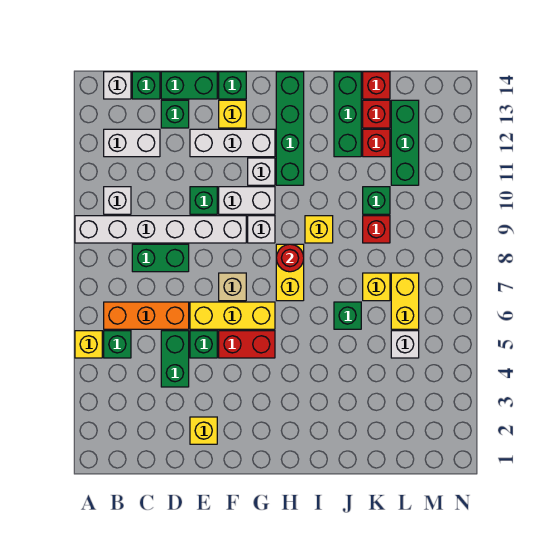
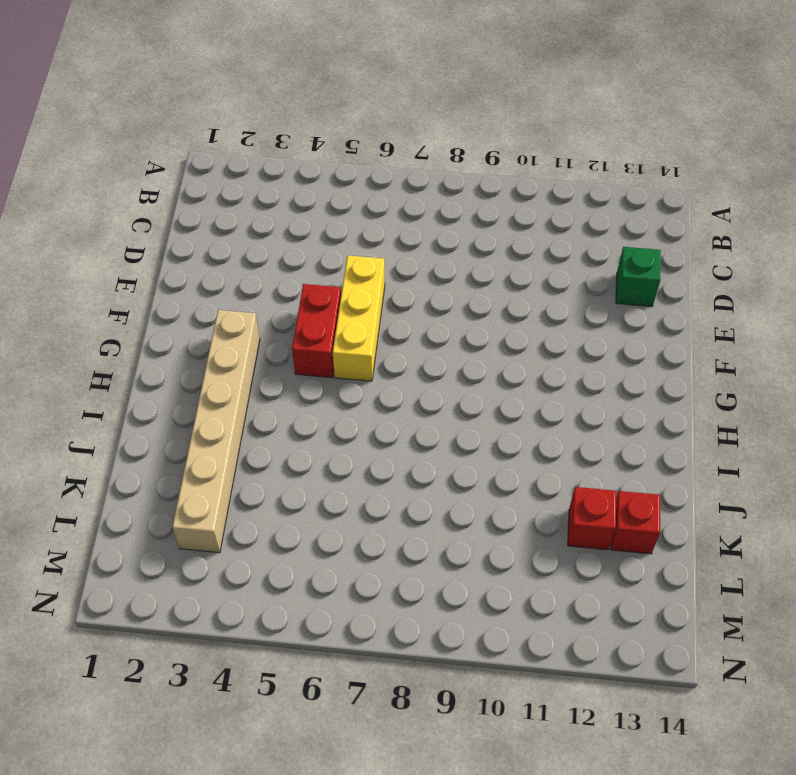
tan 1x6 brick [172,310,260,553] -> none
none -> yellow 1x1 brick [75,331,102,358]
none -> white 1x6 brick [75,216,246,243]
none -> green 1x1 brick [104,331,131,358]
none -> orange 1x3 brick [104,302,189,329]

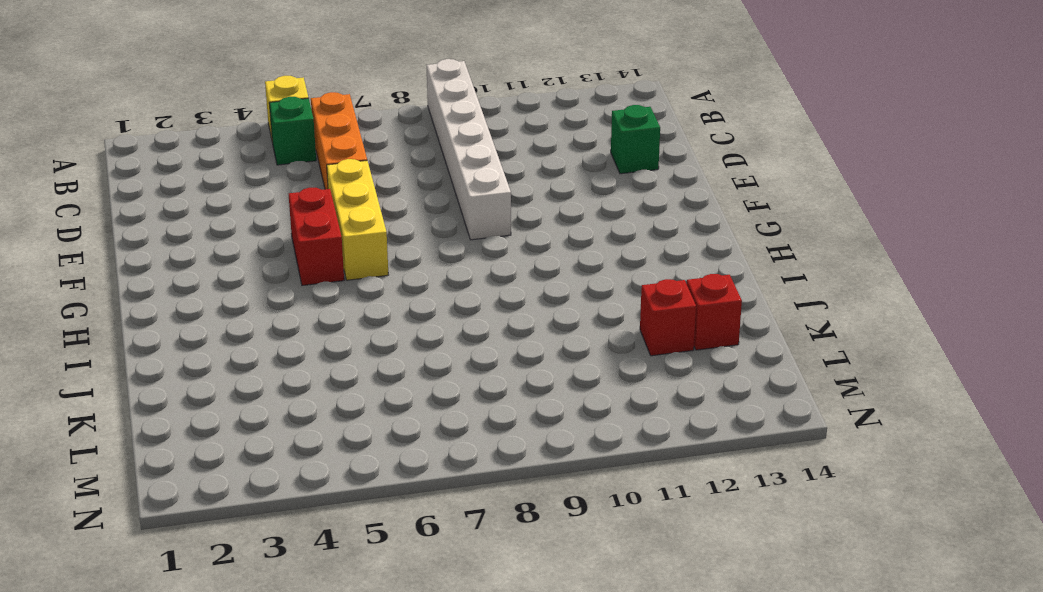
none -> white 1x1 brick [104,187,131,214]
none -> white 1x2 brick [104,129,160,157]
none -> white 1x1 brick [104,72,131,99]
none -> green 1x2 brick [132,244,189,272]

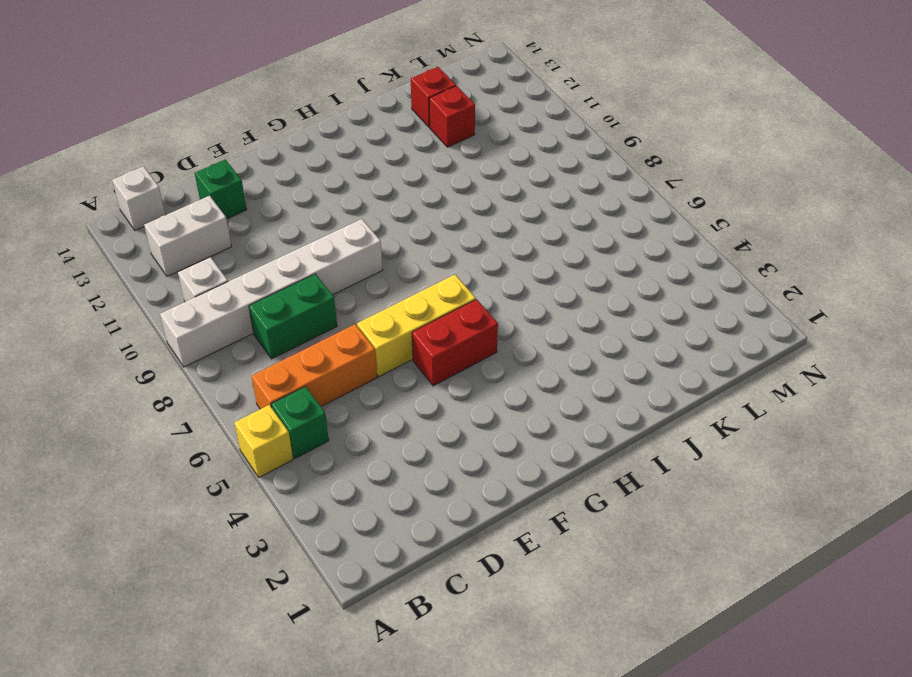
none -> green 1x1 brick [132,72,160,99]
none -> green 1x2 brick [161,331,189,387]
none -> green 1x2 brick [161,72,217,99]
none -> yellow 1x1 brick [190,417,217,444]

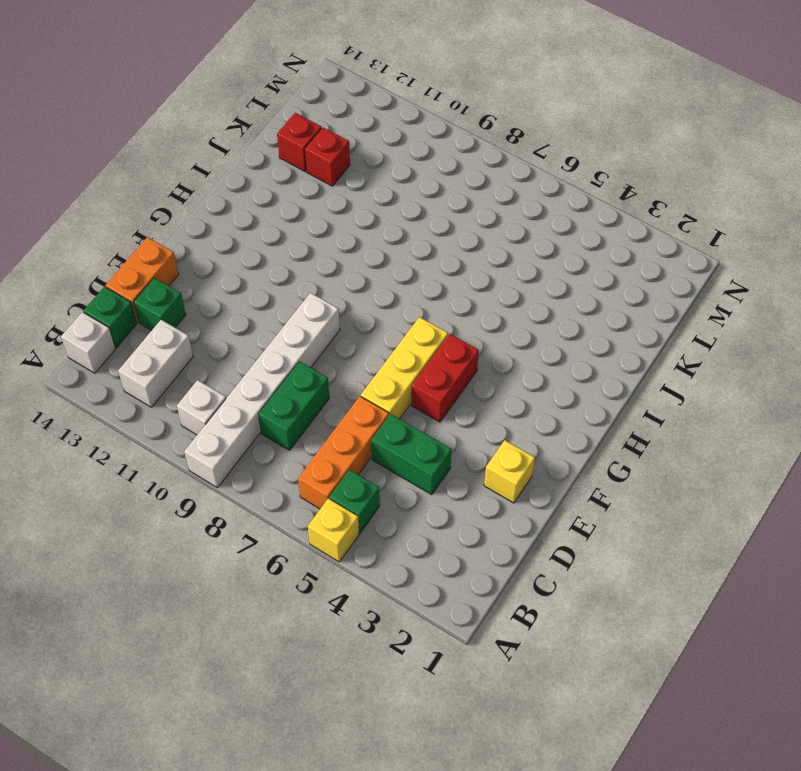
orange 1x2 brick [106,237,179,322] -> green 1x2 brick [161,72,217,99]
none -> green 1x1 brick [190,331,217,358]
none -> green 1x1 brick [190,187,217,214]
none -> white 1x3 brick [190,129,275,157]
none -> tan 1x1 brick [219,273,246,301]

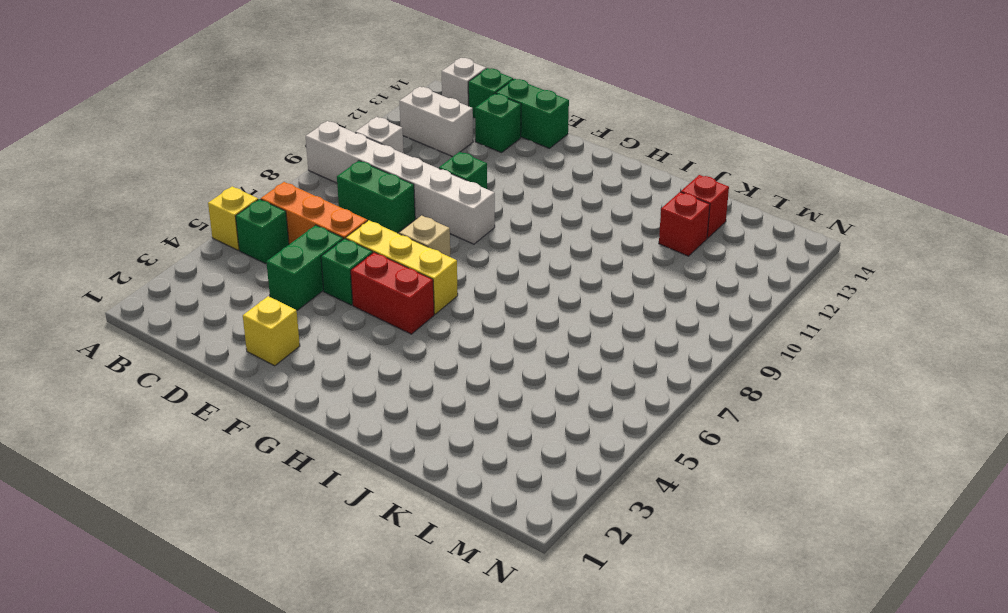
none -> white 1x3 brick [190,129,275,157]
none -> white 1x2 brick [219,187,275,214]
none -> yellow 1x1 brick [219,100,246,128]
none -> green 1x1 brick [219,72,246,99]

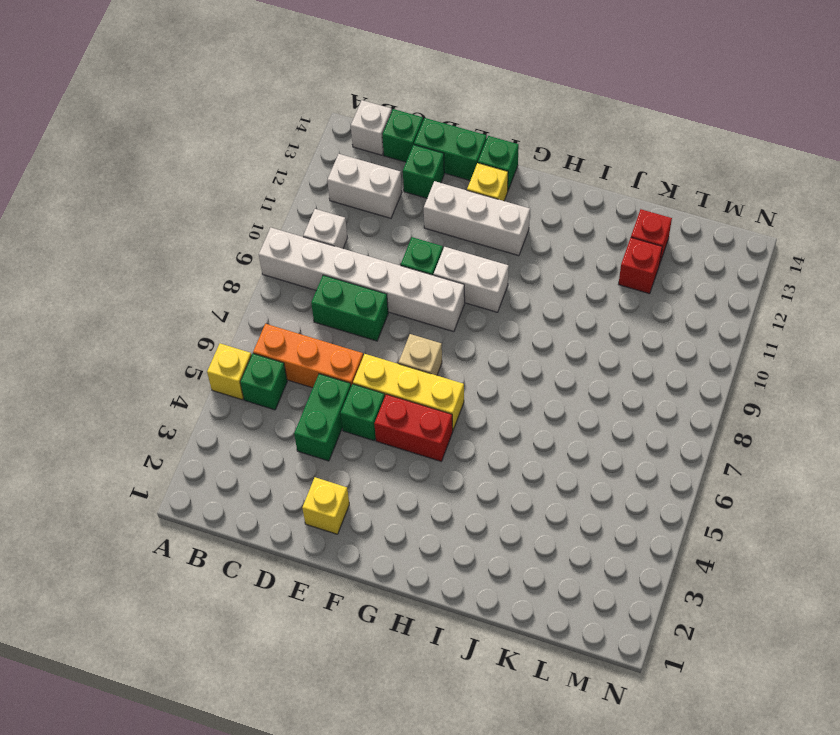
none -> white 1x1 brick [248,216,275,243]
none -> white 1x1 brick [248,158,275,185]
none -> yellow 1x2 brick [276,244,304,301]
none -> green 1x4 brick [276,72,304,185]

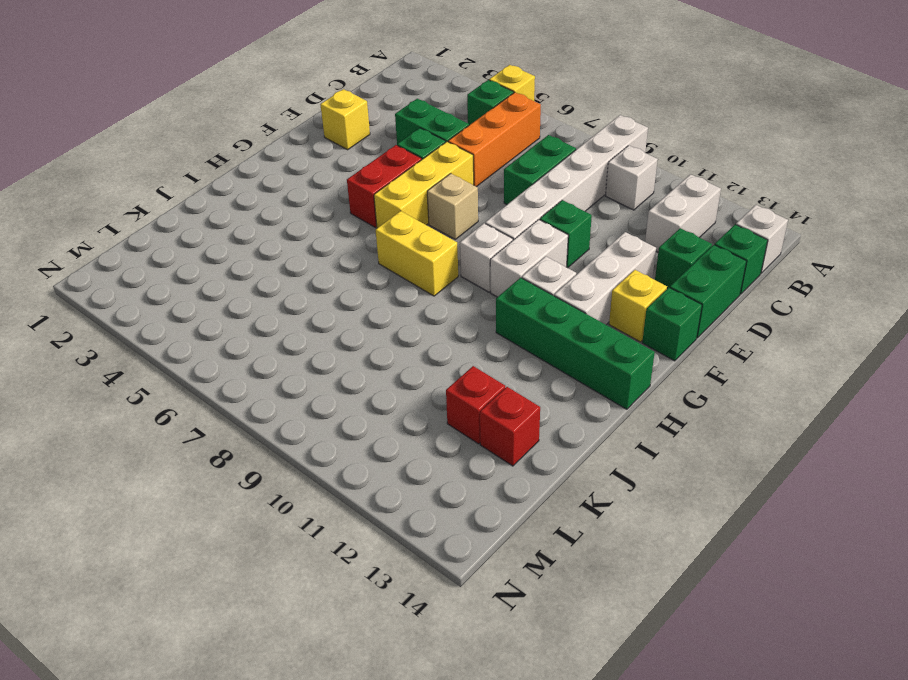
none -> yellow 1x1 brick [305,216,333,243]
none -> green 1x1 brick [334,302,361,329]
none -> green 1x3 brick [334,72,361,157]
none -> yellow 1x1 brick [363,273,390,301]

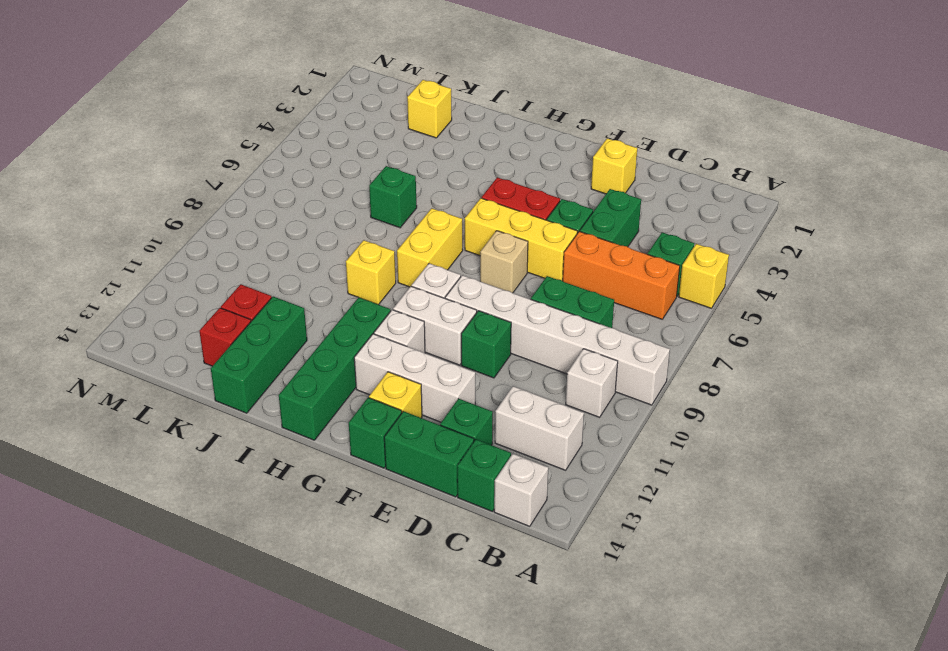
yellow 1x1 brick [407,80,452,138] -> yellow 1x1 brick moved to [363,273,390,301]
none -> red 1x1 brick [363,216,390,243]
none -> green 1x1 brick [363,187,390,214]
none -> red 1x1 brick [363,72,390,99]
none -> white 1x1 brick [391,331,419,358]

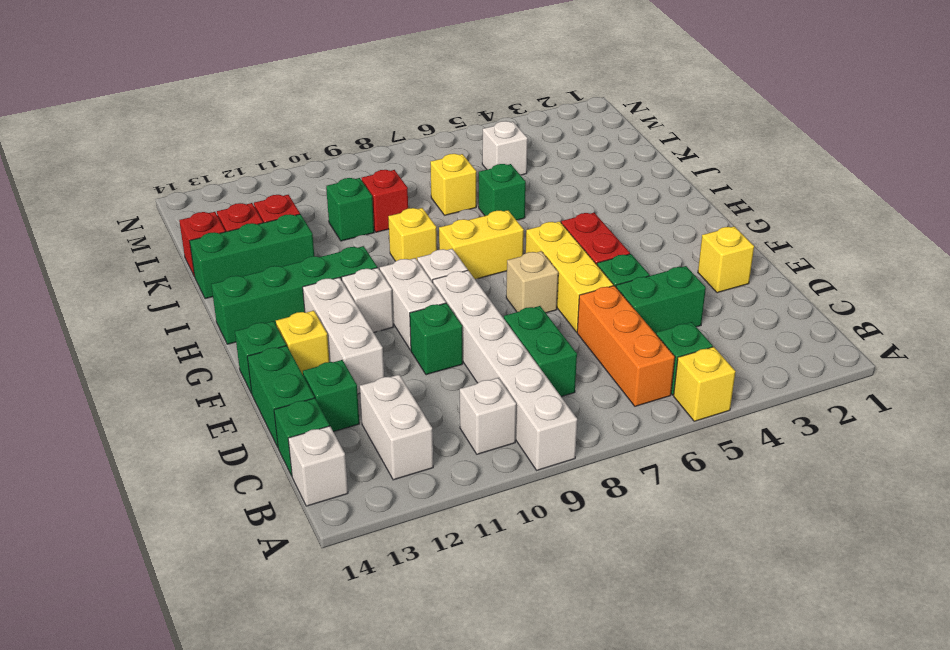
none -> yellow 1x2 brick [391,273,419,329]
none -> green 1x3 brick [391,100,419,185]
none -> red 1x1 round brick [276,244,304,272]

